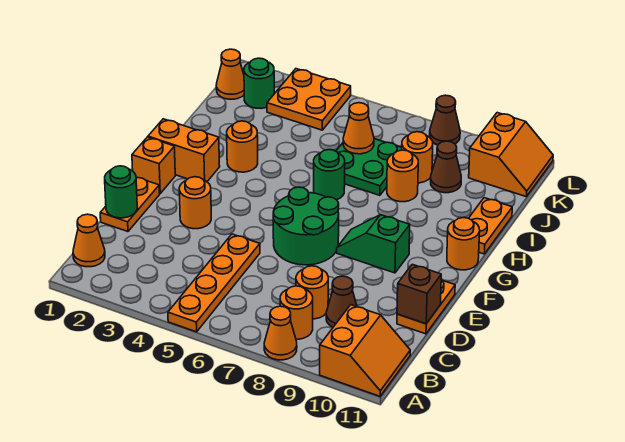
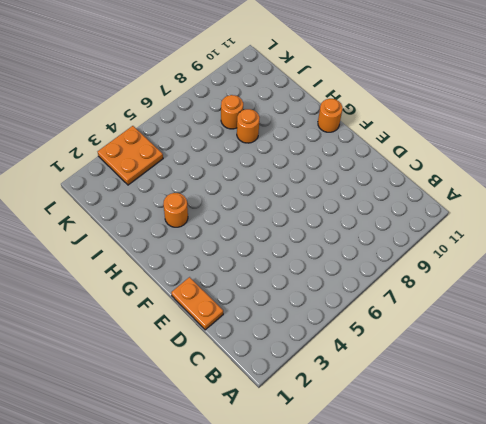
none -> orange 1x4 plate [168,234,260,332]
none -> orange 1x1 cone [264,306,297,360]
none -> orange 2x2 slope [320,305,410,396]
none -> orange 1x1 cone [73,214,105,267]

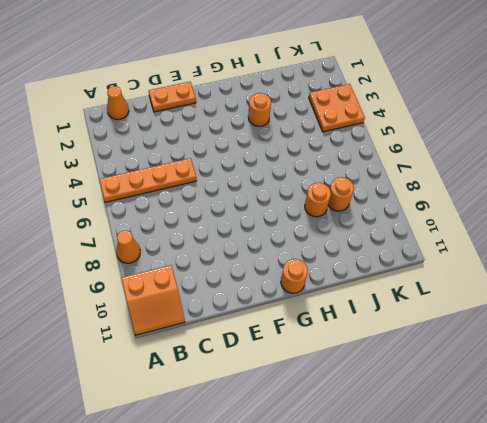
none -> orange 1x1 round brick [280,286,313,339]
none -> orange 1x1 round brick [296,266,328,319]
none -> brown 1x1 cone [326,276,357,327]
none -> orange 1x2 plate [397,280,455,334]

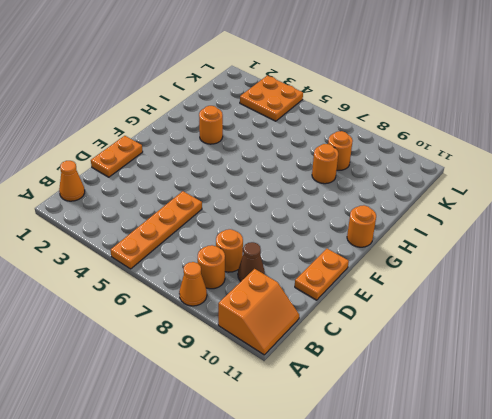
none -> orange 1x1 round brick [179,177,211,229]
none -> green 2x2 round brick [273,187,339,265]
none -> orange 1x1 brick [132,137,175,193]
none -> green 1x2 slope [337,215,410,273]

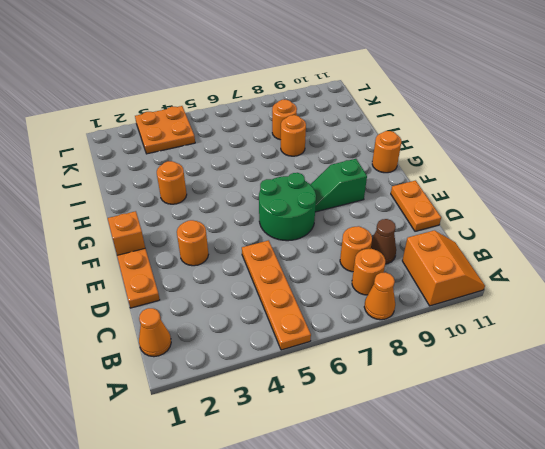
none -> orange 1x2 brick [148,119,220,181]
none -> green 1x1 round brick [314,150,345,200]
none -> orange 1x2 plate [469,198,512,254]
none -> green 2x2 plate [336,139,402,195]

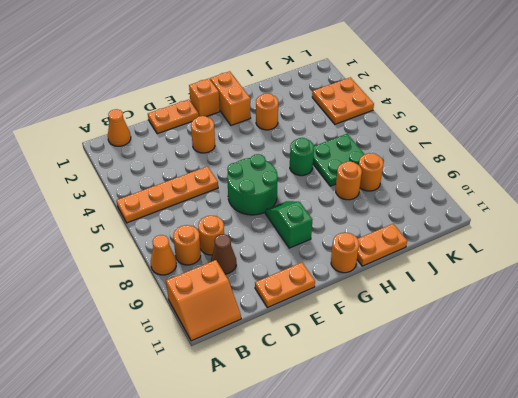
none -> brown 1x1 cone [431,141,461,193]
none -> orange 1x1 cone [216,49,244,99]
none -> green 1x1 round brick [244,58,274,109]
none -> orange 2x2 slope [469,113,553,196]

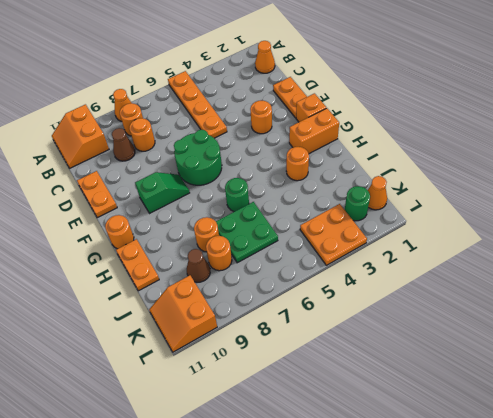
none -> brown 1x1 cone [430,95,460,145]
none -> green 1x1 round brick [105,166,137,218]
none -> brown 1x1 brick [397,264,441,324]
none -> orange 1x1 cone [343,103,374,154]

